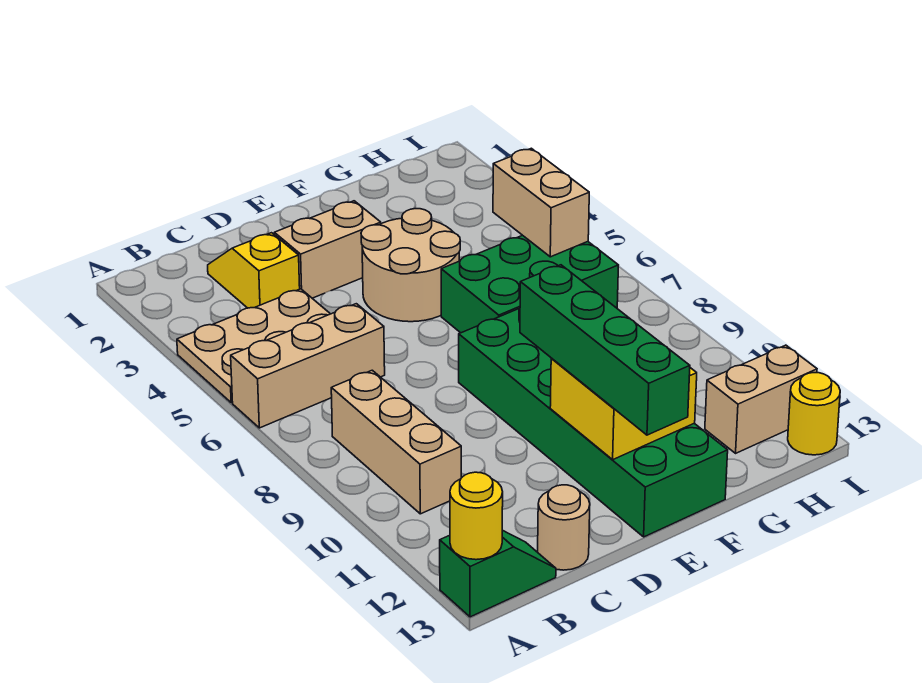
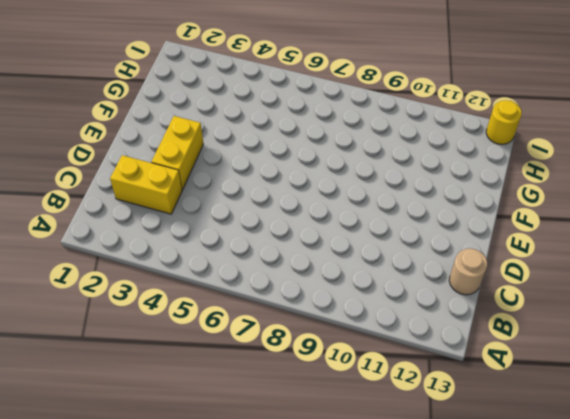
yellow 1x2 brick [110,155,182,214] -> yellow 1x2 slope [208,233,300,308]
yellow 1x2 brick [152,116,203,190] -> tan 1x2 brick [274,201,381,298]
none -> tan 2x3 plate [177,289,330,403]
none -> tan 1x3 brick [231,304,385,428]
none -> green 1x2 slope [440,530,556,617]

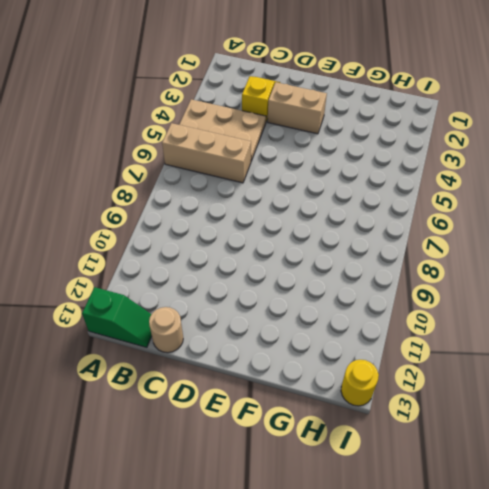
none -> tan 1x3 brick [331,370,461,514]
none -> tan 2x2 round brick [361,209,460,322]
none -> green 2x6 brick [459,308,728,537]

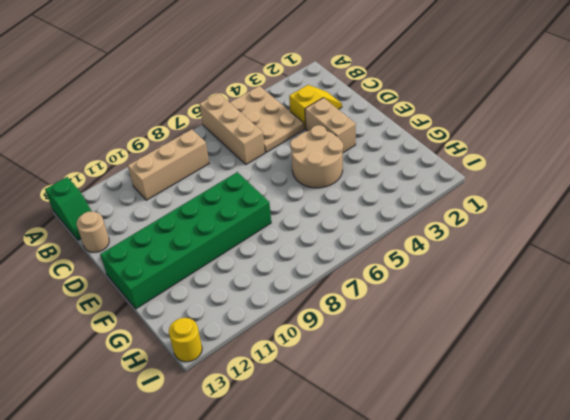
none -> green 2x3 brick [441,235,618,333]
none -> tan 1x2 brick [705,345,817,453]
none -> yellow 1x1 round brick [450,472,503,560]

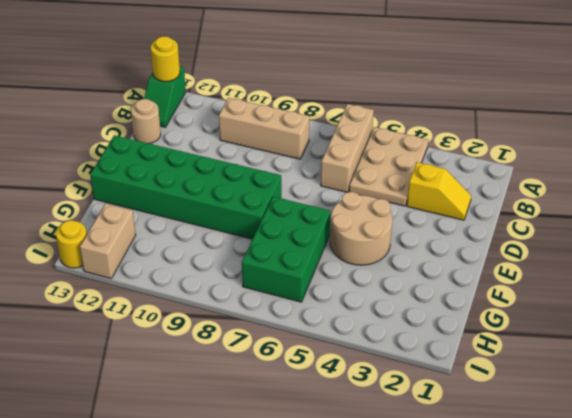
none -> tan 1x2 brick [274,201,381,298]
none -> yellow 2x2 brick [550,359,697,459]
none -> tan 1x2 brick [493,148,589,257]

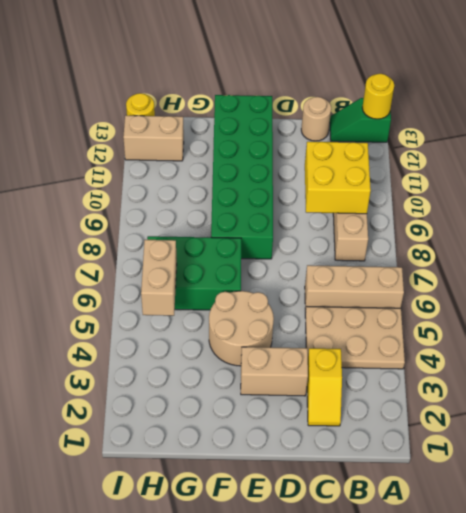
yellow 2x2 brick [305,142,371,214] -> yellow 2x2 brick moved to [550,359,697,459]
none -> green 1x4 brick [520,265,690,435]

